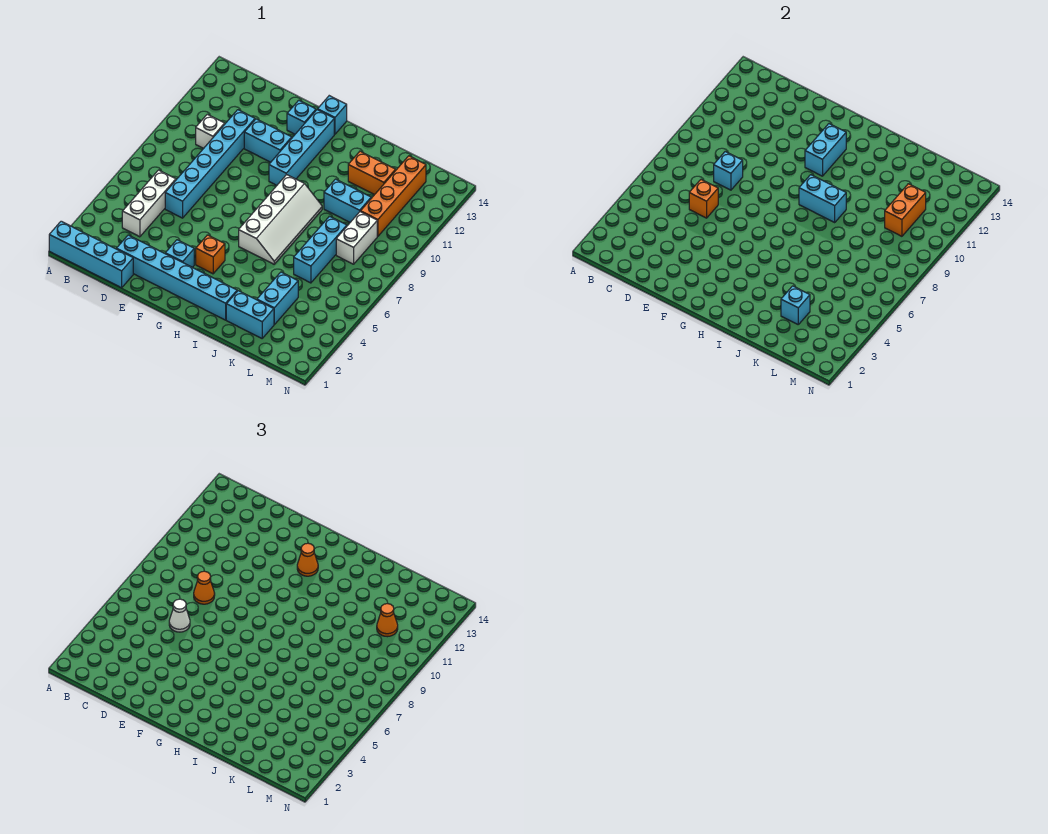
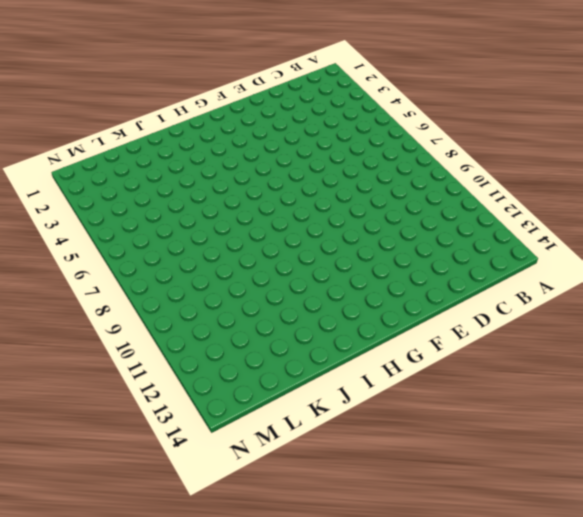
none -> cyan 1x4 brick [49,221,133,288]
none -> white 1x3 brick [122,170,176,237]
none -> white 1x1 brick [196,114,225,148]

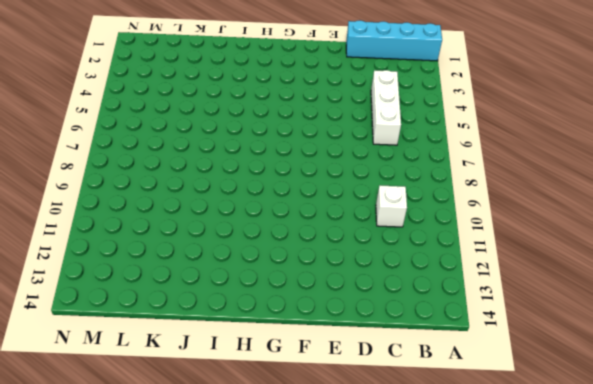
none -> cyan 1x6 brick [116,235,237,320]
none -> cyan 1x6 brick [165,110,255,218]
none -> cyan 1x2 brick [244,119,292,162]

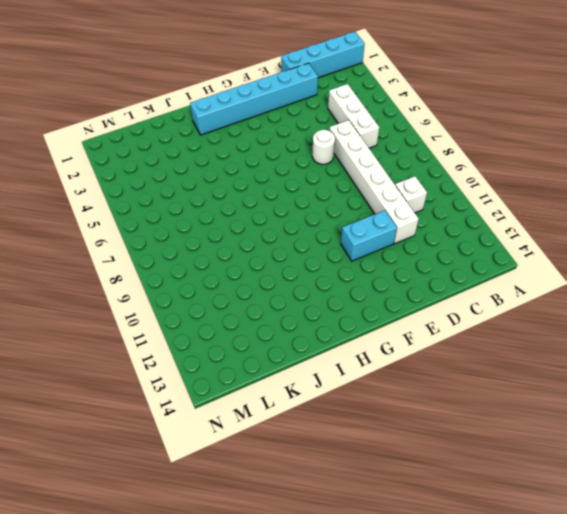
white 1x6 brick [330,120,419,243] -> cyan 1x6 brick [165,110,255,218]
white 1x1 round brick [312,130,335,164] -> none
none -> cyan 1x1 brick [165,240,194,267]
none -> cyan 1x1 brick [287,100,316,134]
none -> orange 1x1 brick [196,235,225,274]

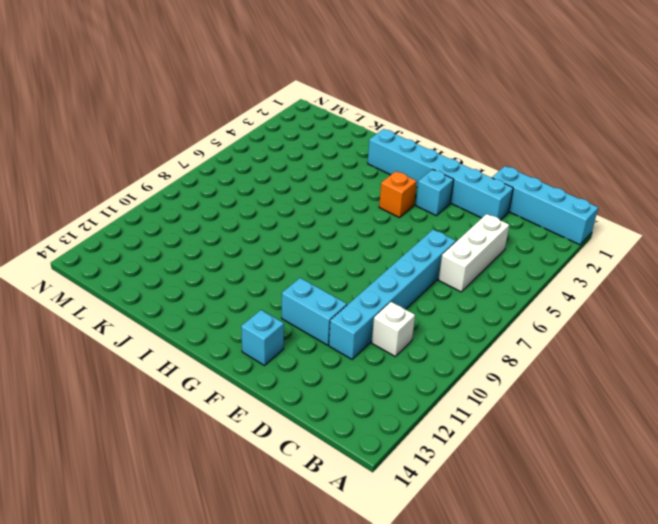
none -> cyan 1x4 brick [269,110,334,185]
none -> cyan 1x1 brick [318,96,347,134]
none -> white 2x4 slope [239,175,322,264]

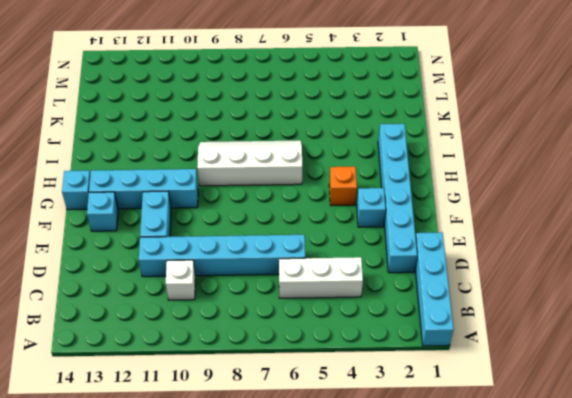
none -> cyan 1x2 brick [226,291,274,338]
none -> cyan 1x2 brick [324,179,371,222]
none -> orange 1x2 brick [348,151,396,195]

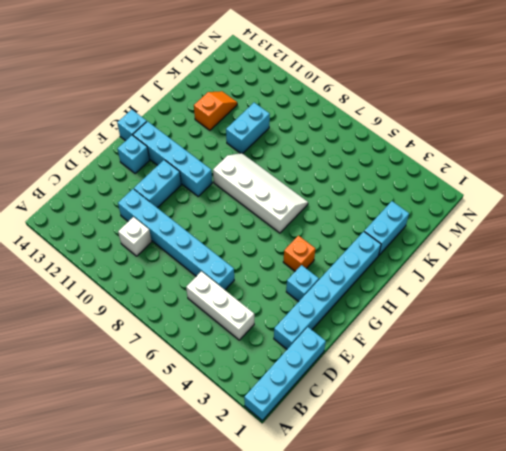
orange 1x2 slope [194,91,237,130] -> orange 1x2 brick [348,151,396,195]
none -> cyan 1x2 brick [257,272,298,324]
none -> cyan 1x3 brick [294,216,347,283]
none -> white 1x2 brick [336,212,377,264]

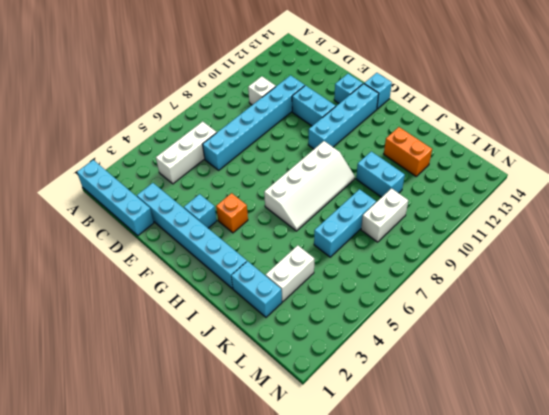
white 1x2 brick [266,245,314,302] -> cyan 1x2 brick [257,272,298,324]
none -> orange 1x4 brick [361,156,426,236]
none -> orange 1x1 brick [689,180,718,218]
none -> cyan 1x1 brick [714,152,743,190]

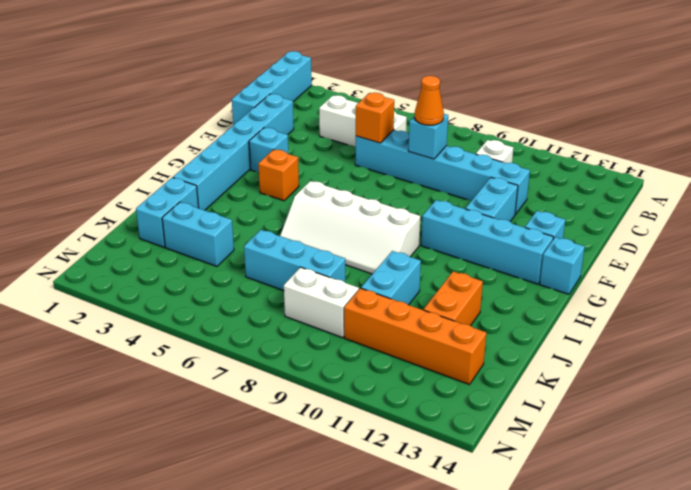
none -> cyan 1x2 brick [805,124,846,176]
none -> cyan 1x2 brick [799,175,846,222]
none -> cyan 1x1 brick [781,286,810,324]

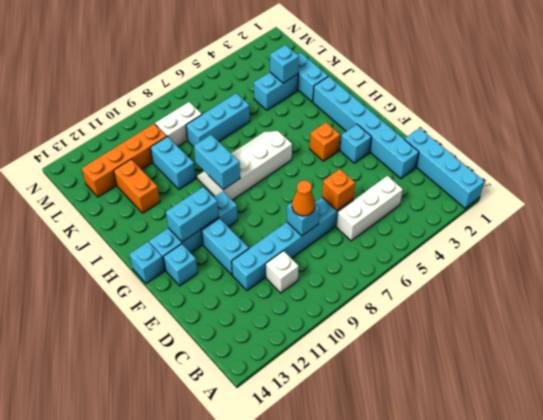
none -> orange 1x2 brick [885,184,926,236]
none -> white 1x1 cone [169,599,190,632]
none -> orange 1x1 cone [297,543,318,576]

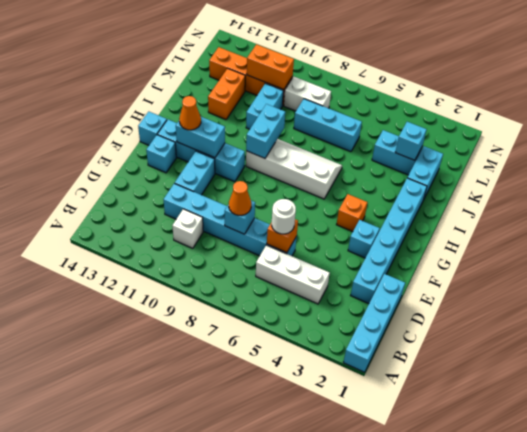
white 1x1 round brick [272,199,296,234] -> white 1x1 cone [169,599,190,632]
none -> orange 1x1 cone [377,603,398,637]

